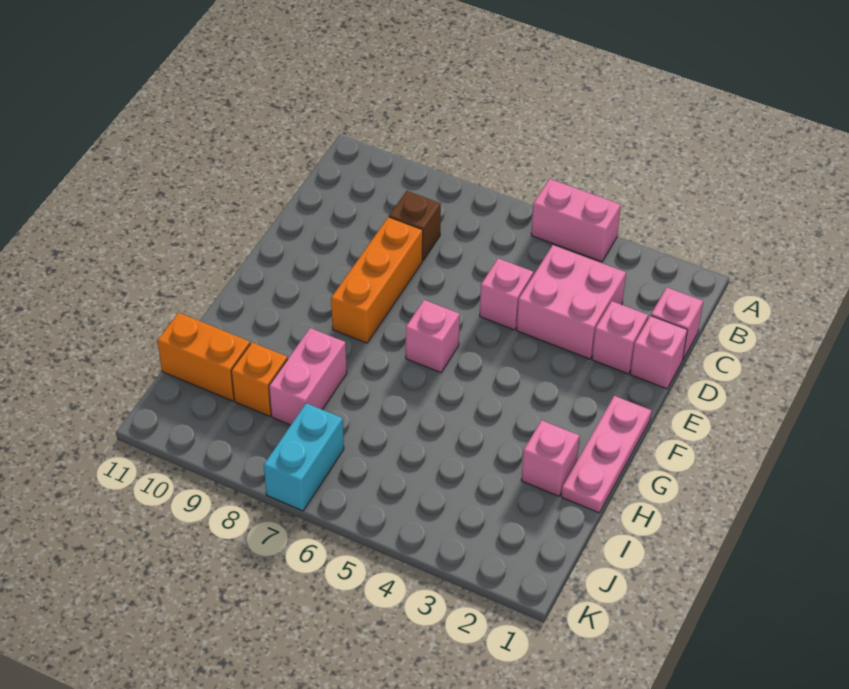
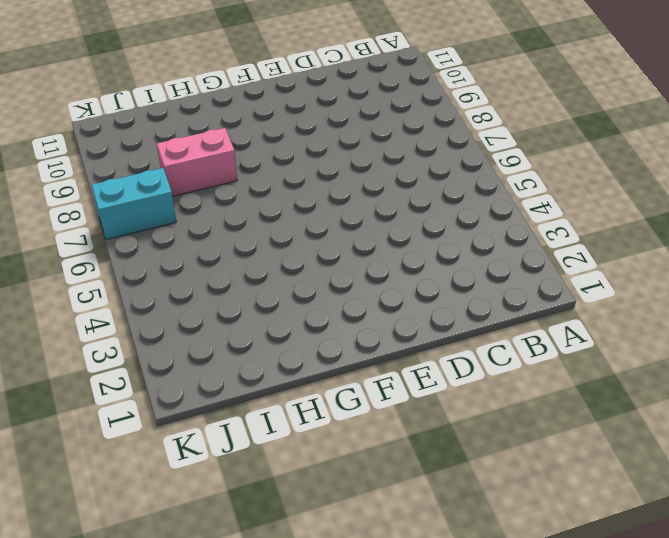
none -> pink 1x2 brick [531,179,621,262]
none -> pink 1x1 brick [651,287,703,359]
none -> pink 2x2 brick [517,245,626,359]

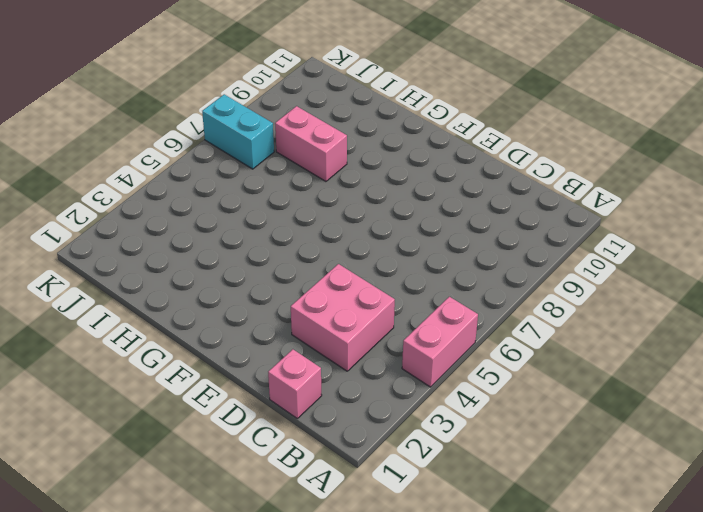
none -> brown 1x1 brick [389,191,441,260]
none -> pink 1x1 brick [630,316,687,389]
none -> pink 1x1 brick [592,301,648,374]

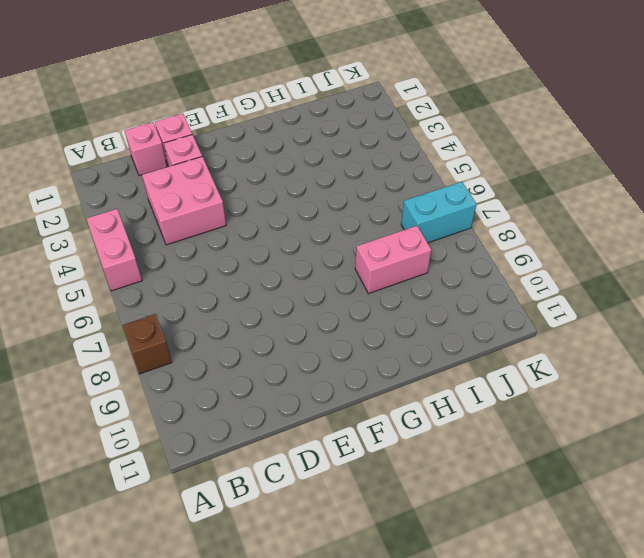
brown 1x1 brick [122,314,172,374] -> brown 1x1 brick moved to [389,191,441,260]
none -> pink 1x1 brick [480,258,533,330]
none -> orange 1x3 brick [331,217,423,343]
none -> pink 1x3 plate [561,396,652,513]

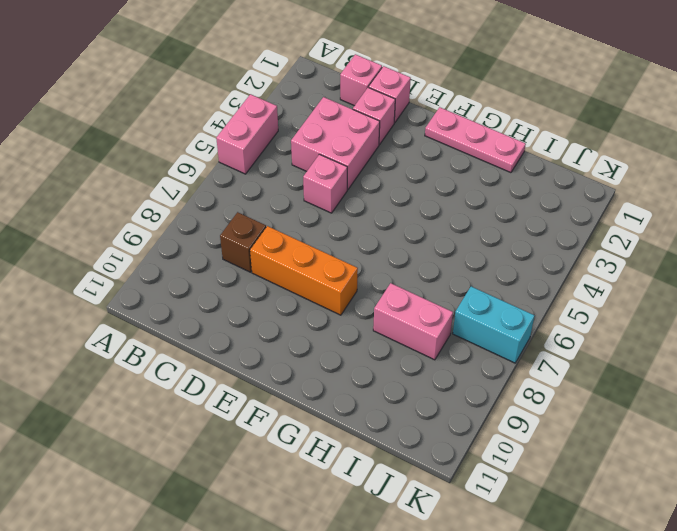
none -> pink 1x1 brick [406,300,460,373]
none -> pink 1x1 brick [521,420,580,496]
none -> orange 1x1 brick [231,342,288,416]

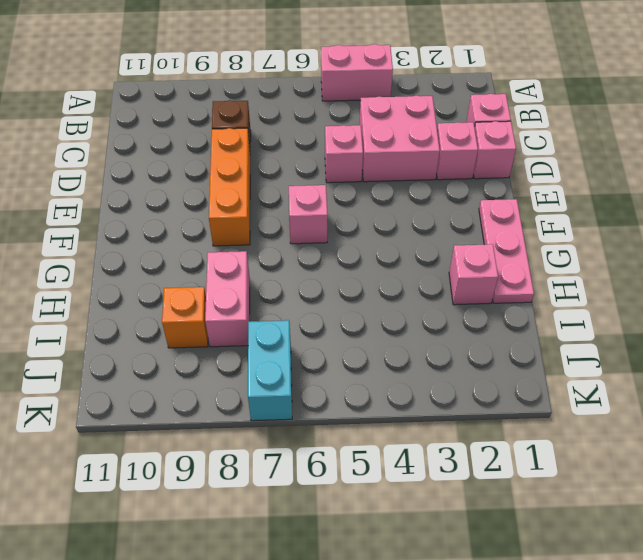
none -> orange 1x2 brick [157,313,250,401]

